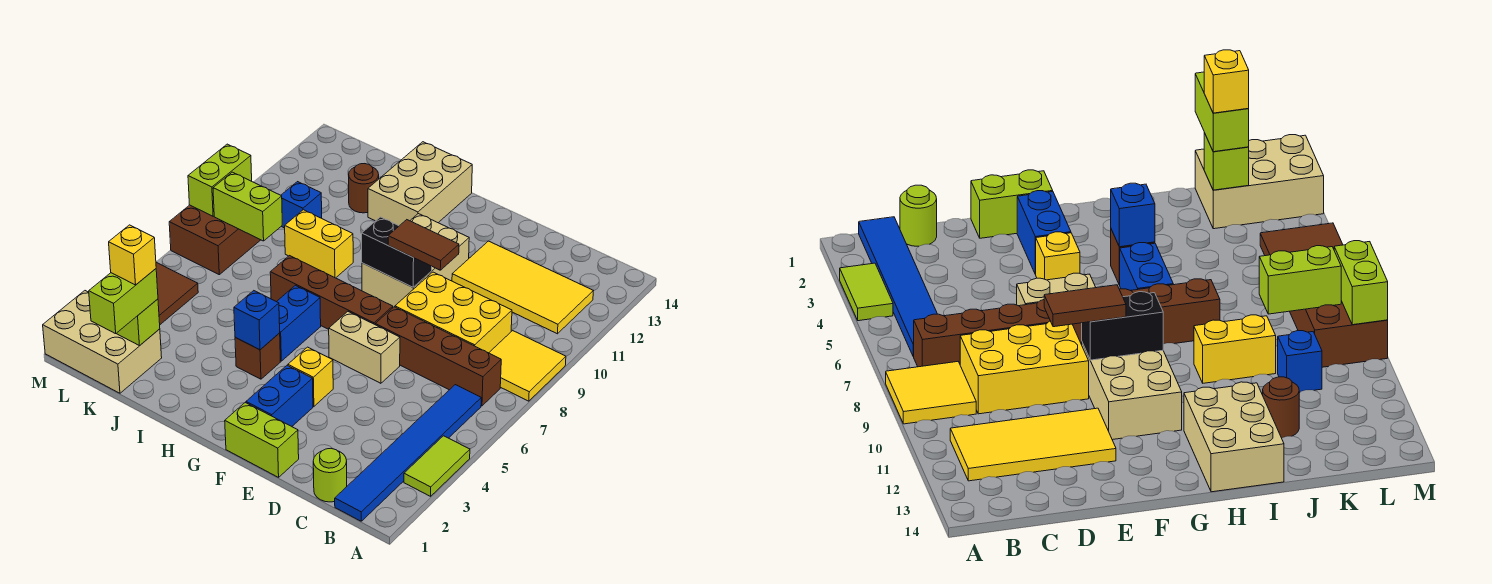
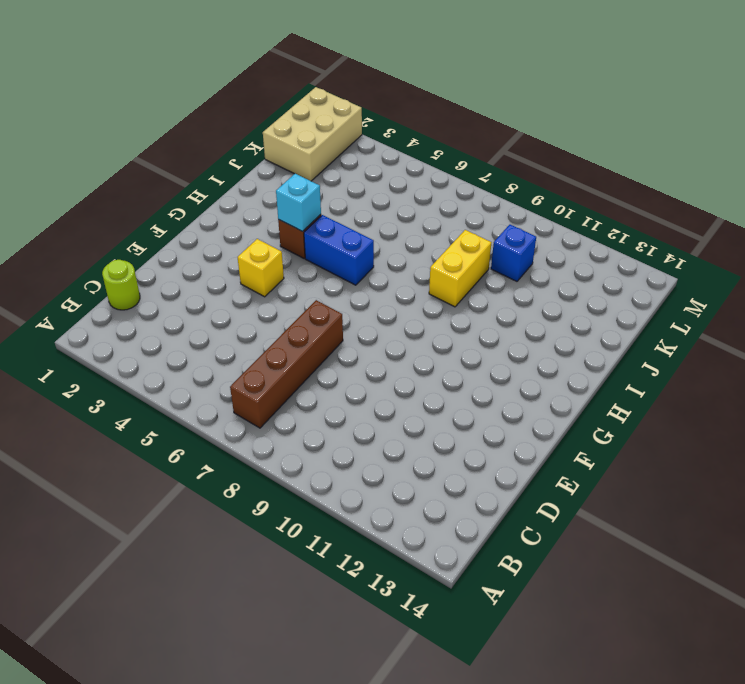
cyan 1x1 brick [276,174,321,231] -> blue 1x1 brick [234,291,280,350]
none -> lime 1x2 tile [404,436,470,496]
none -> yellow 2x2 tile [489,331,566,401]
none -> blue 1x6 tile [335,385,481,521]
none -> yellow 2x4 tile [452,241,593,334]

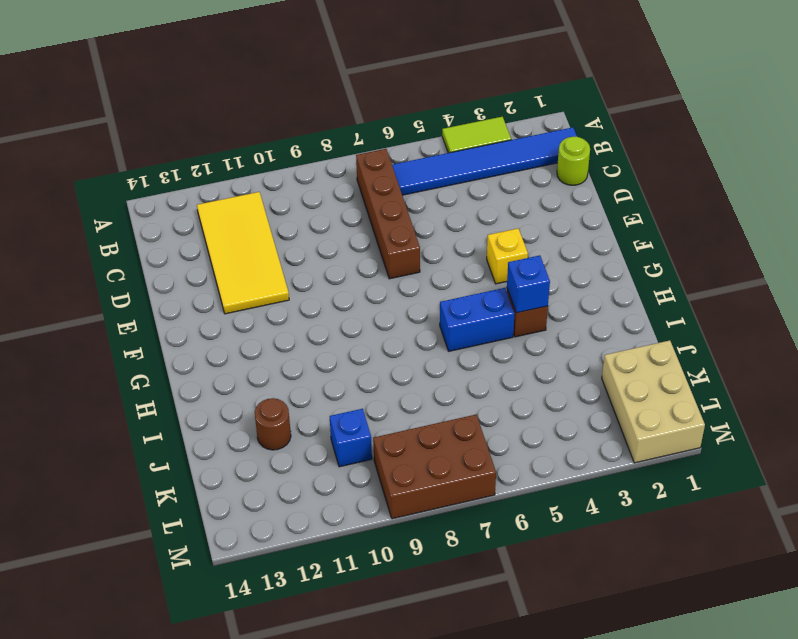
none -> yellow 2x2 tile [489,331,566,401]
none -> yellow 2x3 brick [395,272,512,353]
none -> lime 1x2 brick [225,403,299,477]
none -> tan 1x2 brick [329,312,400,383]

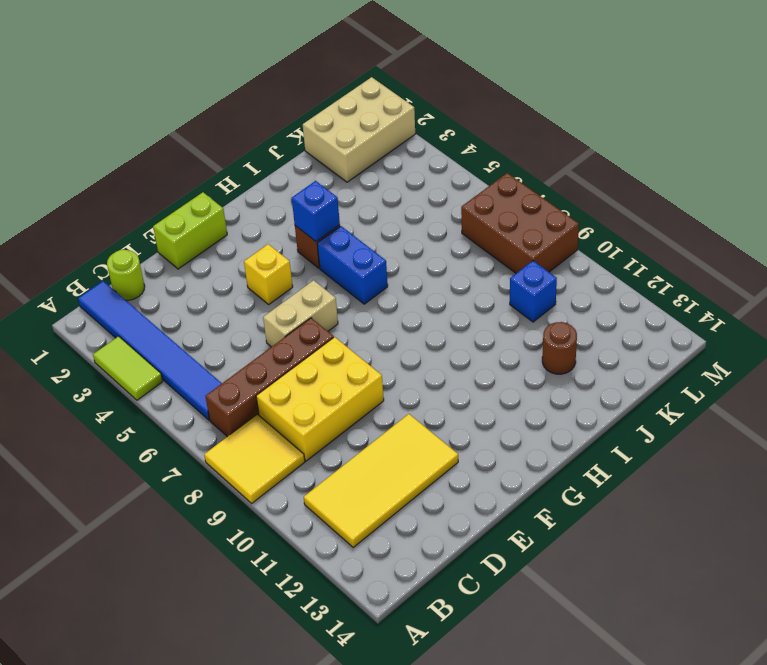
none -> blue 1x2 brick [246,365,313,426]
none -> brown 1x4 brick [270,256,393,329]
none -> tan 2x3 brick [362,214,469,307]
none -> tan 2x3 brick [368,142,472,226]

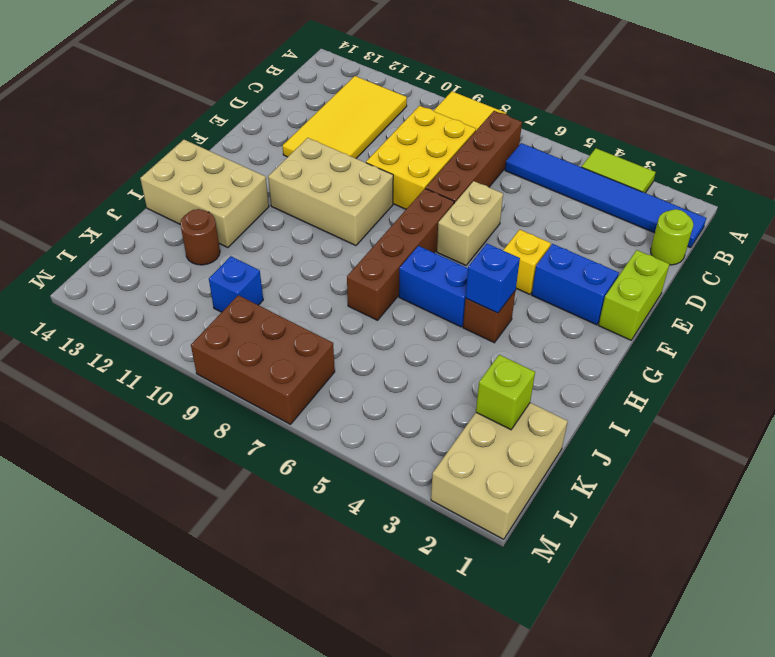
none -> yellow 1x2 brick [285,210,353,278]
none -> brown 2x2 tile [156,262,198,324]
none -> black 1x2 brick [362,217,432,287]
none -> lime 1x2 brick [213,172,282,241]

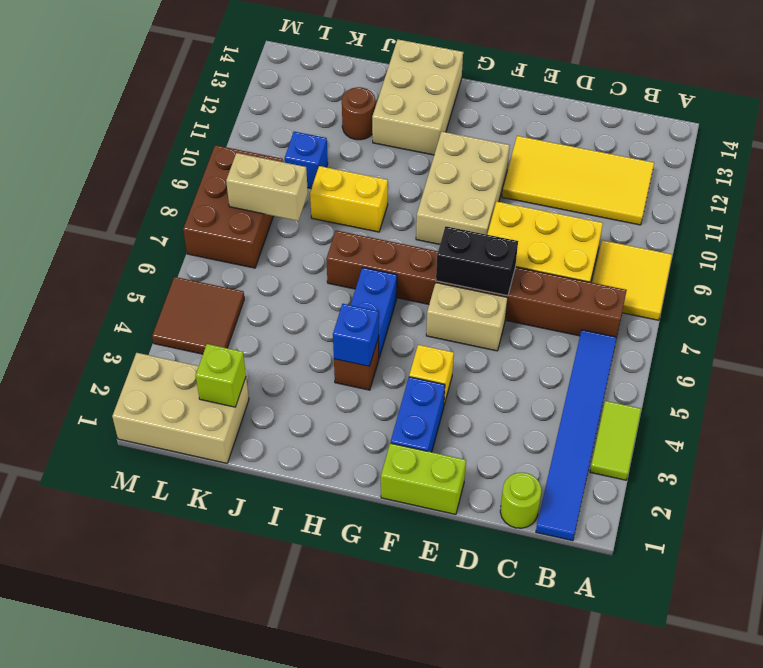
black 1x2 brick [436,226,518,296] -> black 1x2 brick moved to [362,217,432,287]
tan 1x2 brick [226,153,308,221] -> lime 1x2 brick [213,172,282,241]
none -> lime 1x2 brick [188,144,252,216]
none -> brown 1x2 tile [388,220,459,270]
none -> lime 1x2 brick [89,269,158,334]
none -> yellow 1x1 brick [109,225,156,285]

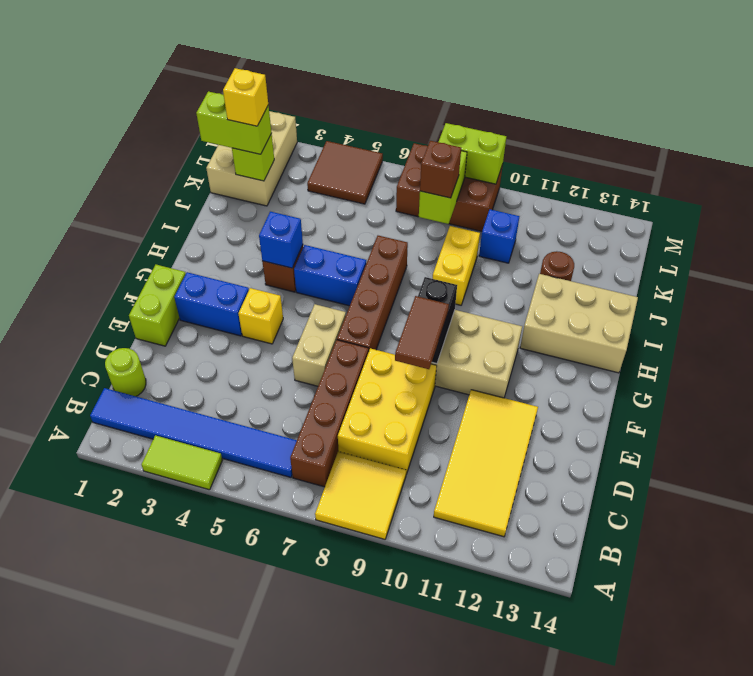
brown 1x1 brick [420,141,461,198] -> none

